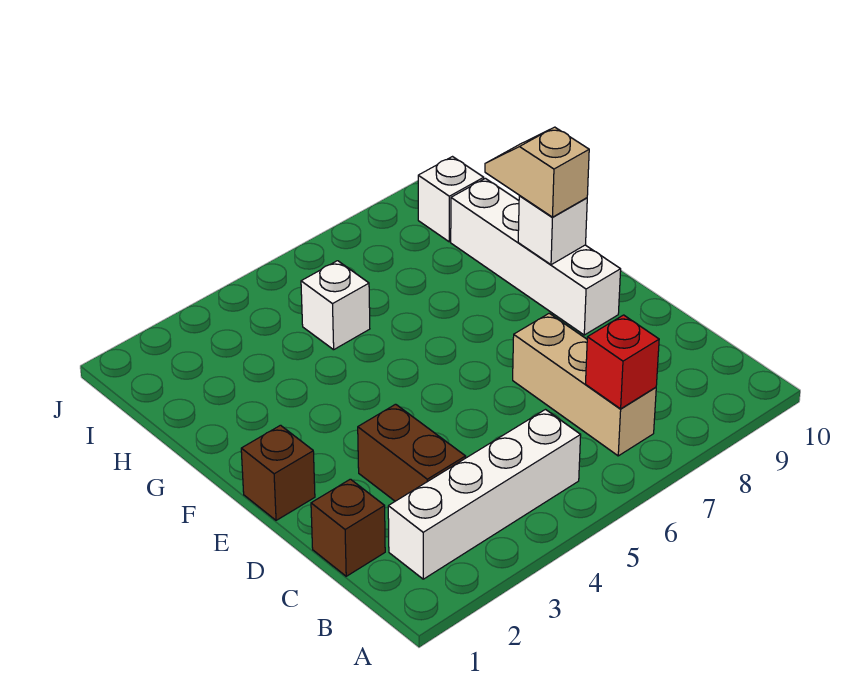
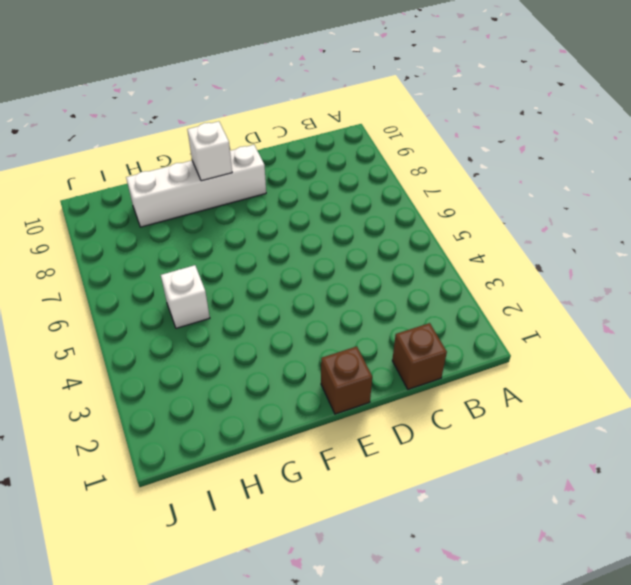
none -> white 1x4 brick [388,410,581,579]
none -> tan 1x3 brick [513,313,656,456]

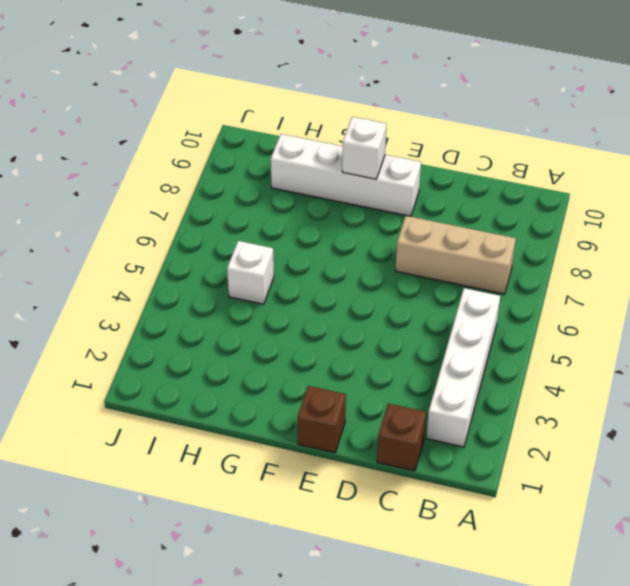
none -> brown 1x2 brick [358,404,466,501]
none -> white 1x1 brick [418,157,484,242]

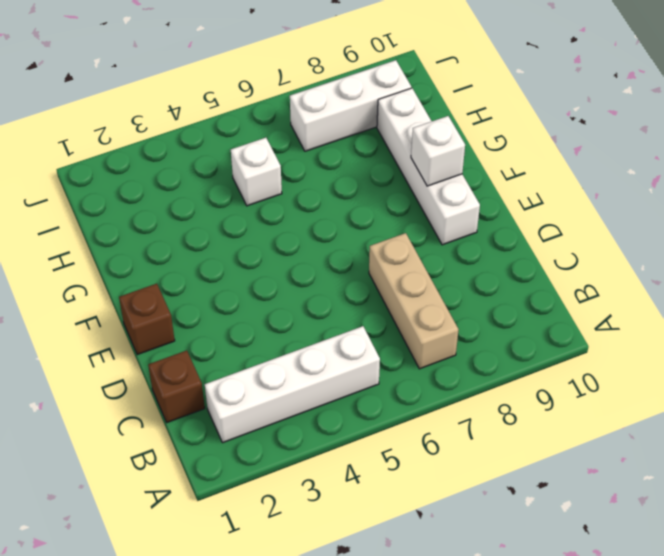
white 1x3 brick [290,60,411,151] -> white 1x1 brick [418,157,484,242]
none -> brown 1x2 brick [358,404,466,501]
none -> red 1x1 brick [586,315,659,409]

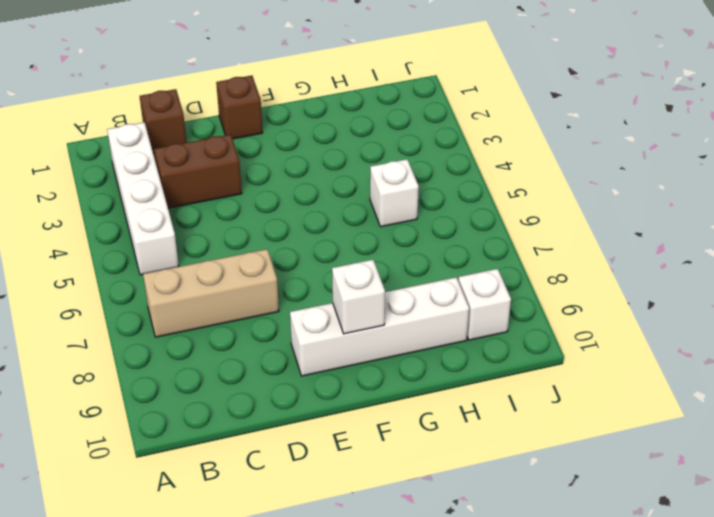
none -> red 1x1 brick [586,315,659,409]
none -> tan 1x2 slope [485,127,589,217]

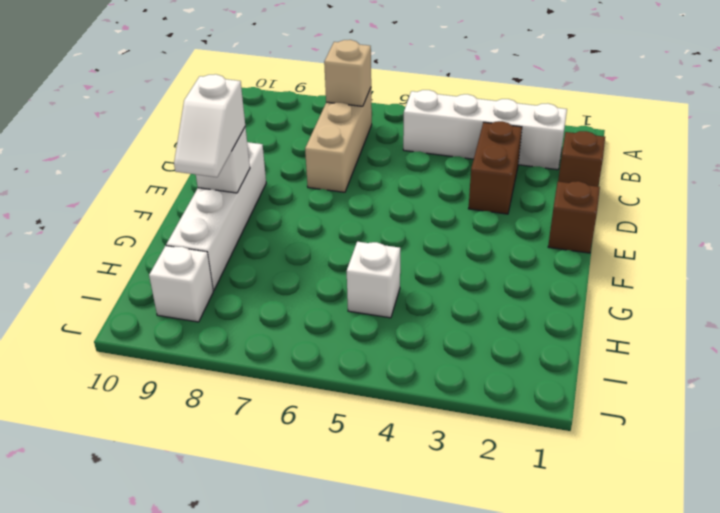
tan 1x1 brick [324,40,371,106] -> red 1x1 brick [586,315,659,409]
white 1x2 slope [174,74,245,177] -> tan 1x2 slope [485,127,589,217]

